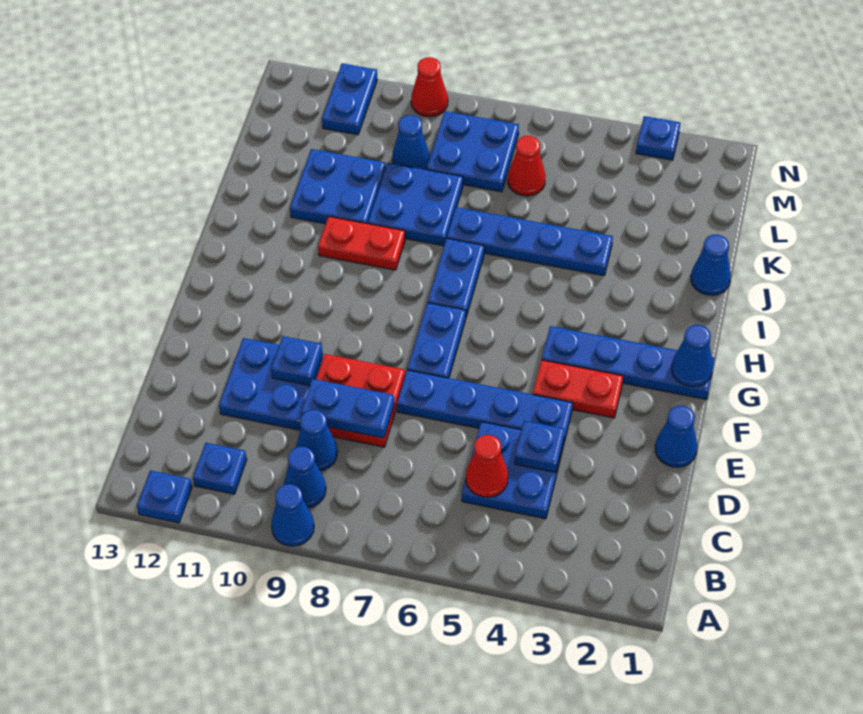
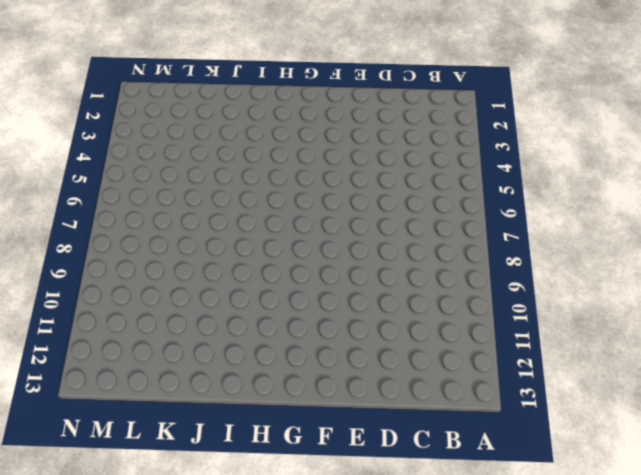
none -> blue 1x1 cone [271,484,314,546]
none -> blue 1x1 plate [137,470,192,523]
none -> blue 1x1 cone [284,447,326,508]
none -> blue 1x1 plate [193,443,247,494]

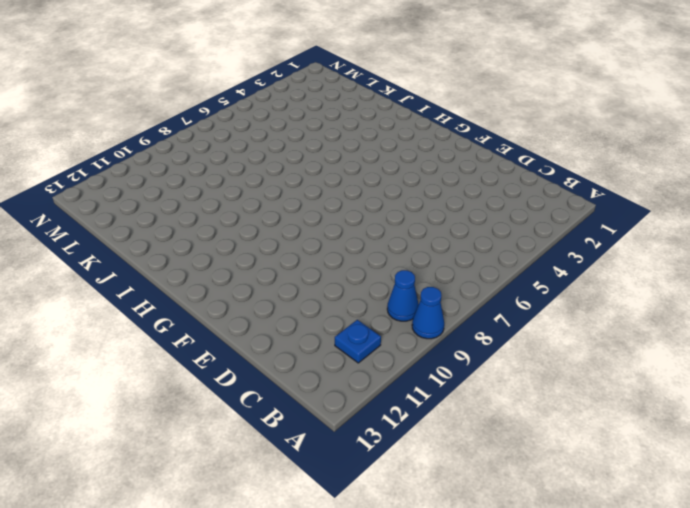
none -> blue 1x1 plate [137,470,192,523]
none -> blue 2x2 plate [462,422,564,519]
none -> blue 1x1 cone [296,410,338,471]
none -> red 2x2 plate [316,354,405,447]

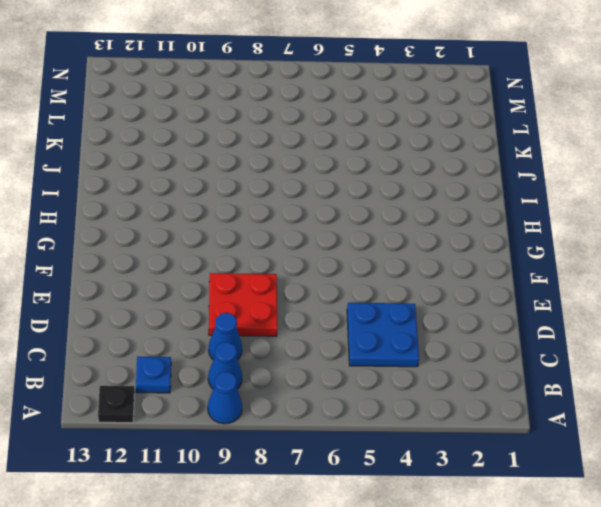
black 1x1 plate [98,386,134,423] -> blue 1x1 plate [137,470,192,523]
none -> blue 2x2 plate [219,338,323,430]
none -> blue 1x1 cone [655,406,697,467]
none -> blue 1x4 plate [397,370,573,443]
none -> red 1x2 plate [533,360,623,418]

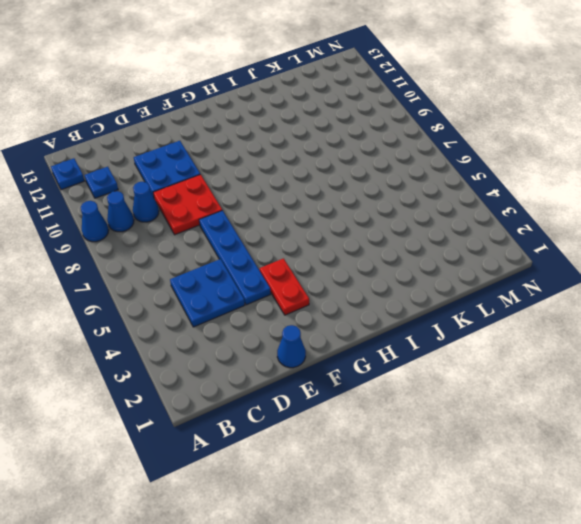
none -> blue 1x2 plate [407,303,466,378]
none -> blue 1x4 plate [542,326,715,400]
none -> blue 1x2 plate [428,238,484,317]
none -> red 1x2 plate [318,216,405,270]

